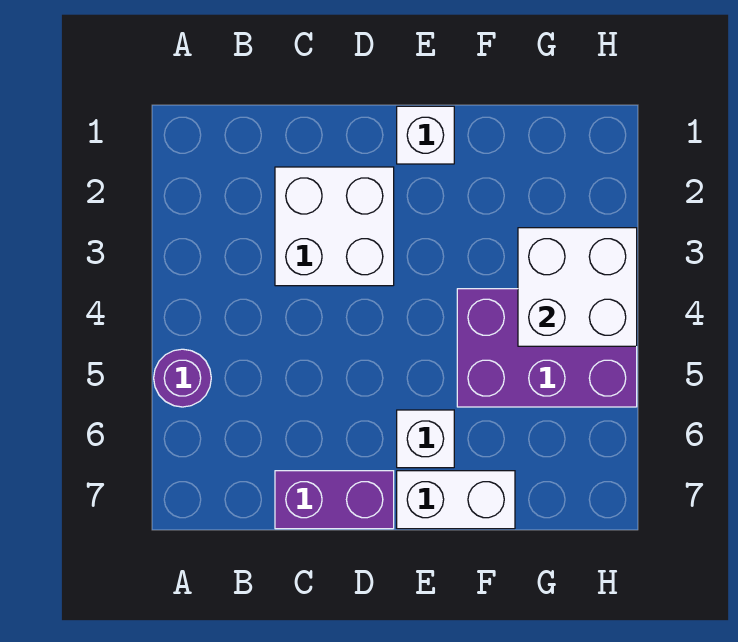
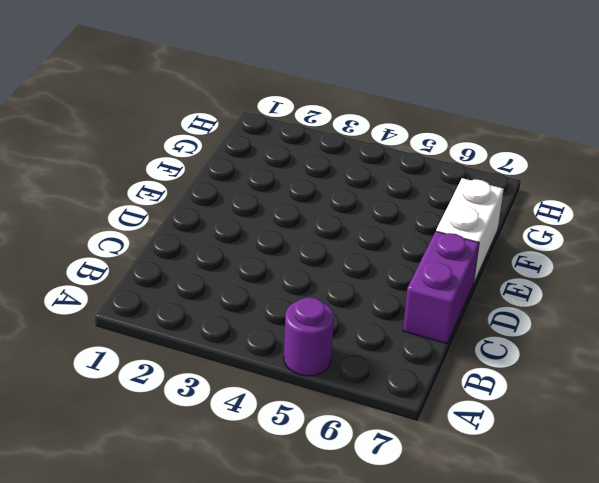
none -> white 2x2 brick [275,167,394,286]
none -> white 1x1 brick [397,106,454,164]

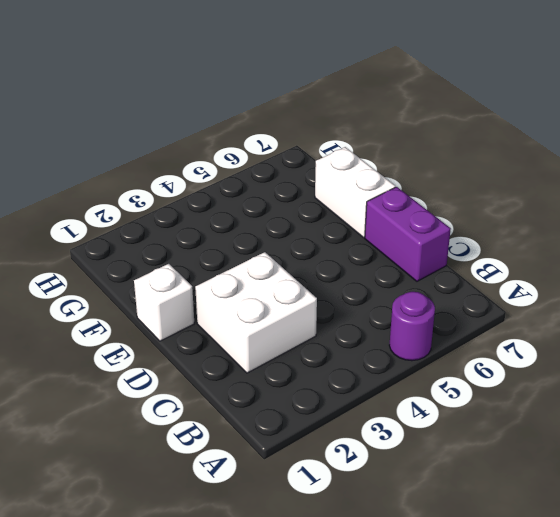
none -> white 1x1 brick [397,410,454,468]
none -> purple 2x3 brick [457,289,637,407]

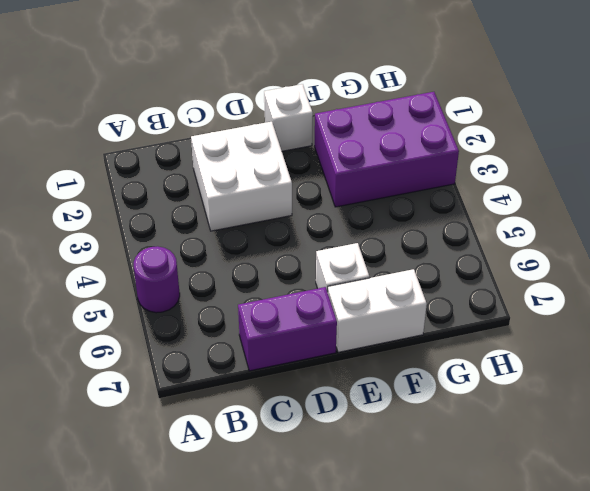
purple 2x3 brick [315,92,459,207] -> purple 2x3 brick moved to [457,289,637,407]
none -> white 2x2 brick [518,228,637,346]

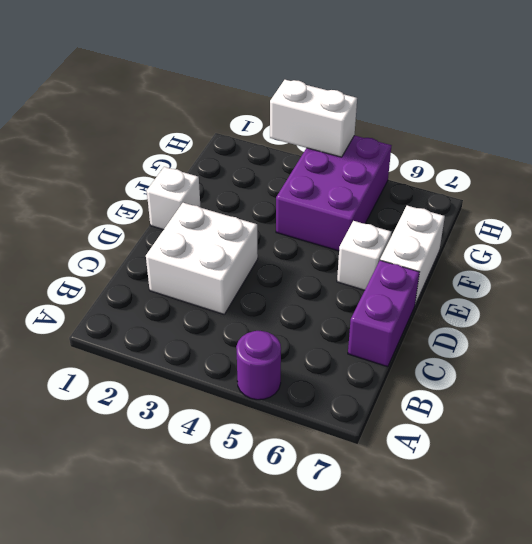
white 1x2 brick [270,80,357,157] -> white 2x2 brick [518,228,637,346]

